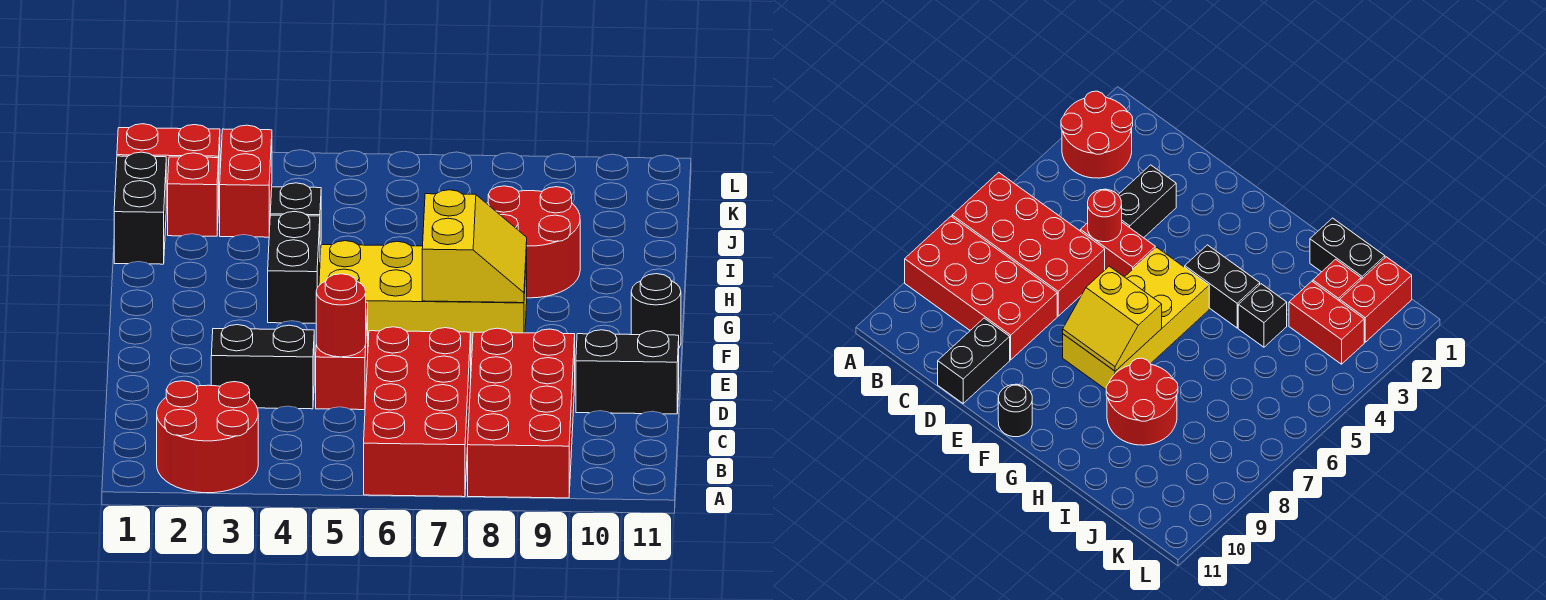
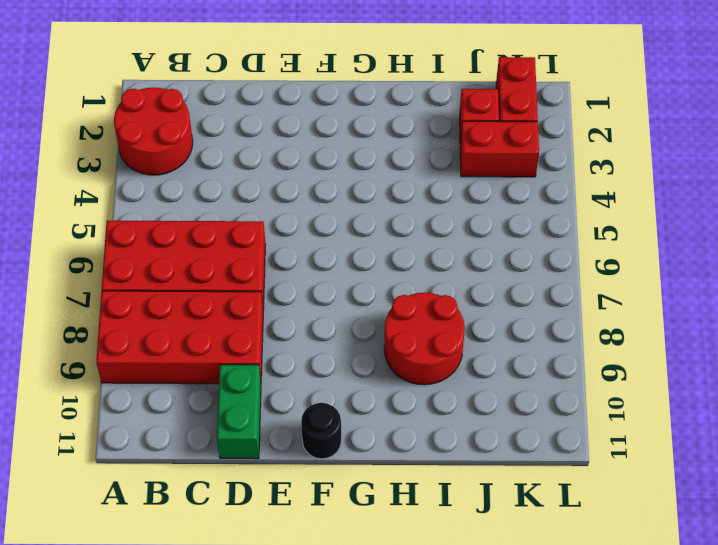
green 1x2 brick [217,365,261,459] -> black 1x2 brick [576,330,679,414]
none -> black 1x2 brick [211,325,314,409]
none -> red 1x2 brick [316,302,368,410]
none -> yellow 2x4 brick [319,241,527,354]

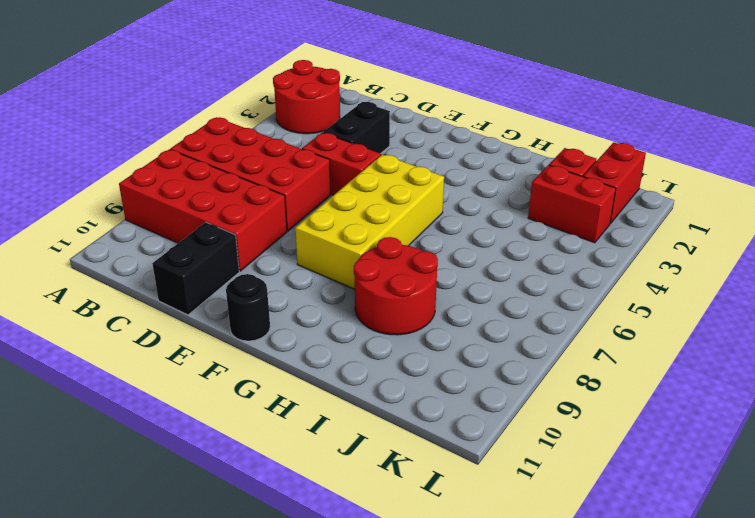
none -> black 1x2 brick [268,212,320,323]
none -> black 1x2 brick [114,152,166,264]
none -> black 1x1 brick [270,183,321,255]

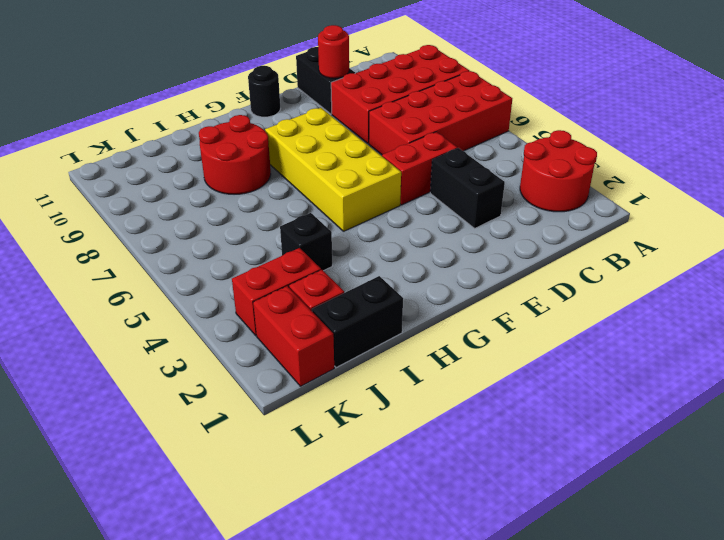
red 1x1 round brick [318,25,349,78] -> red 1x1 round brick moved to [316,274,366,357]
none -> black 1x2 brick [268,212,320,323]
none -> yellow 2x2 slope [422,190,527,303]

